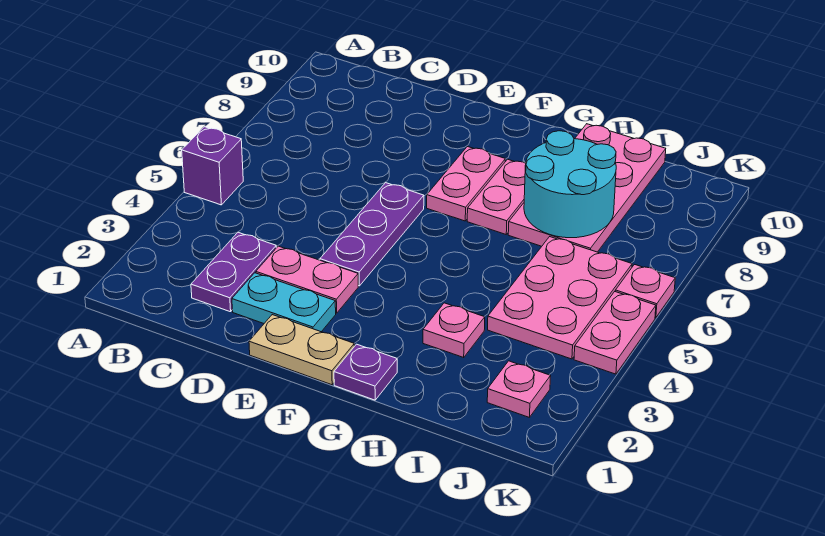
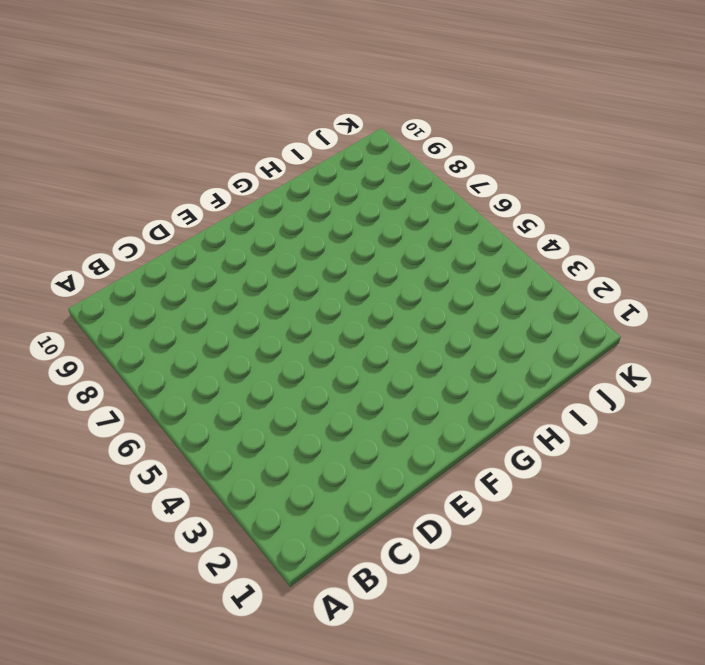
none -> purple 1x1 brick [182,127,243,205]
none -> purple 1x2 plate [191,232,276,312]
none -> cyan 1x2 plate [232,273,336,332]

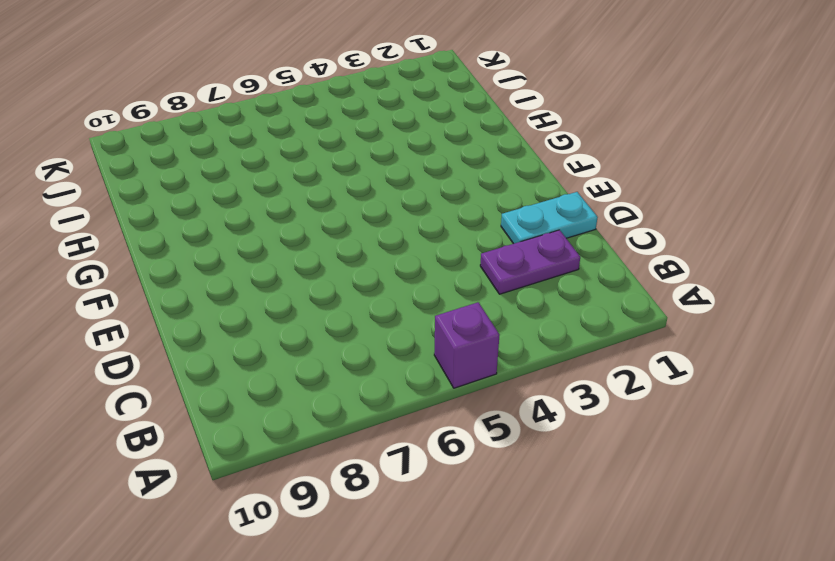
cyan 1x2 plate [501,192,598,244] -> cyan 1x2 plate turned to [232,273,336,332]
none -> pink 1x2 plate [256,246,358,313]
none -> tan 1x2 plate [249,315,354,385]
none -> purple 1x3 plate [320,183,424,286]

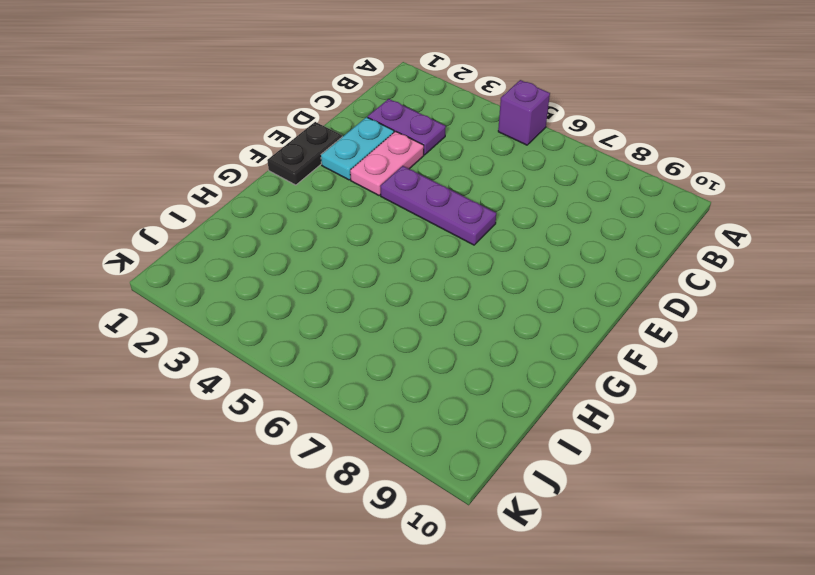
black 1x2 plate [267,122,343,185] -> tan 1x2 plate [249,315,354,385]
none -> pink 1x2 plate [427,147,505,221]
none -> purple 1x1 plate [334,344,397,400]
none -> pink 1x2 plate [467,159,526,234]

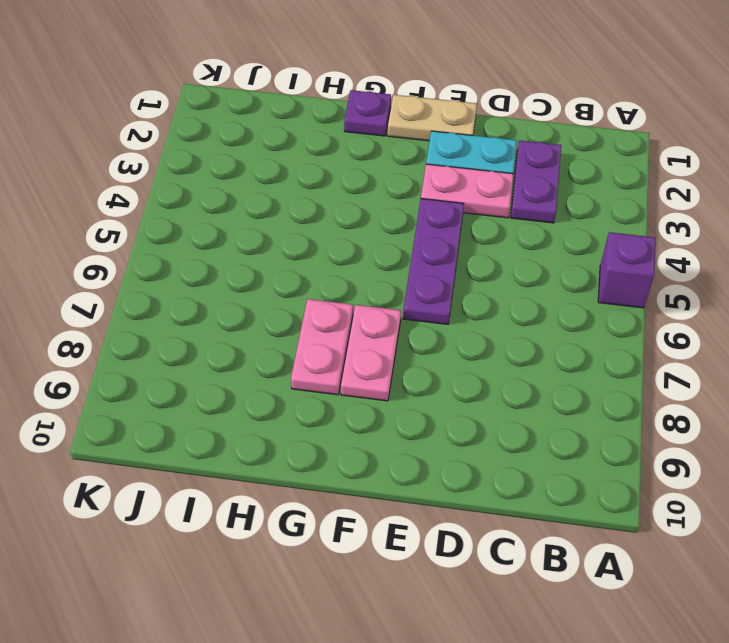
none -> pink 1x1 plate [423,303,485,357]
none -> pink 2x4 plate [508,124,666,252]
none -> pink 2x3 plate [488,237,632,359]

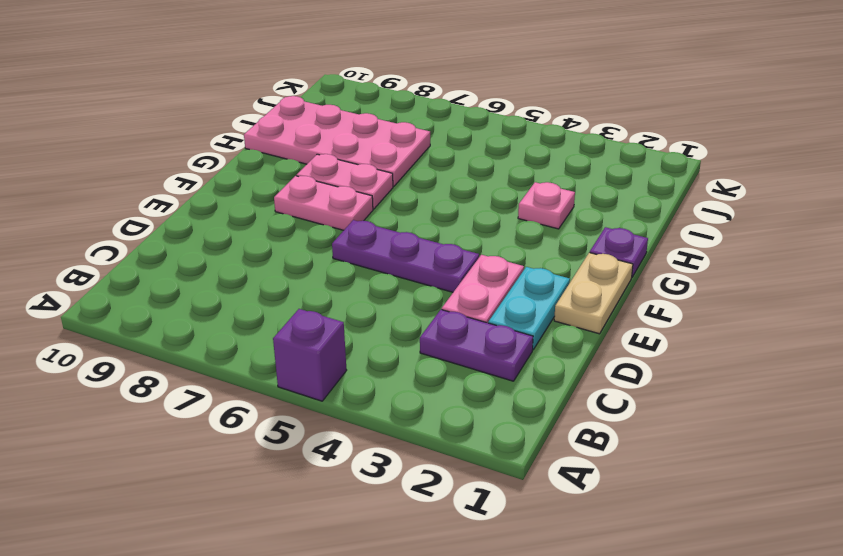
none -> pink 2x3 plate [488,237,632,359]
none -> pink 1x1 plate [487,361,551,418]
none -> pink 1x2 plate [574,292,656,374]

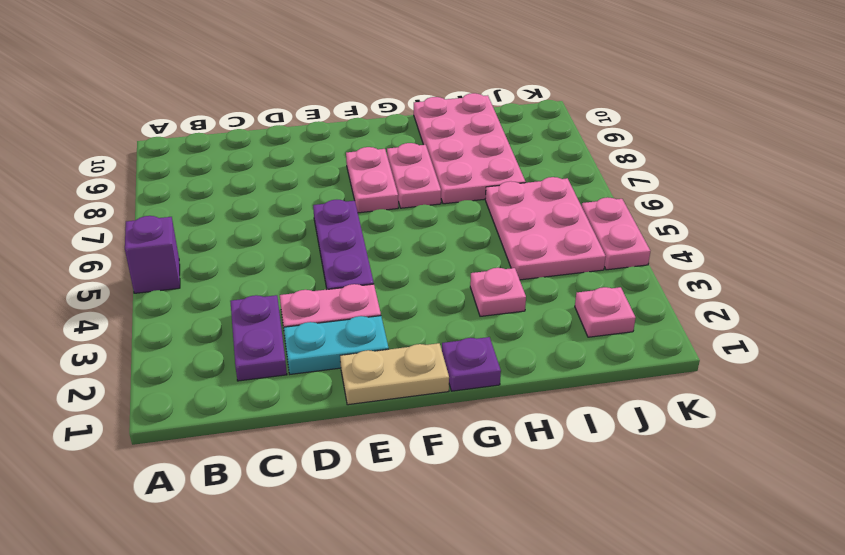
none -> pink 1x1 plate [615,265,675,318]
none -> cyan 2x2 round brick [524,131,616,238]

